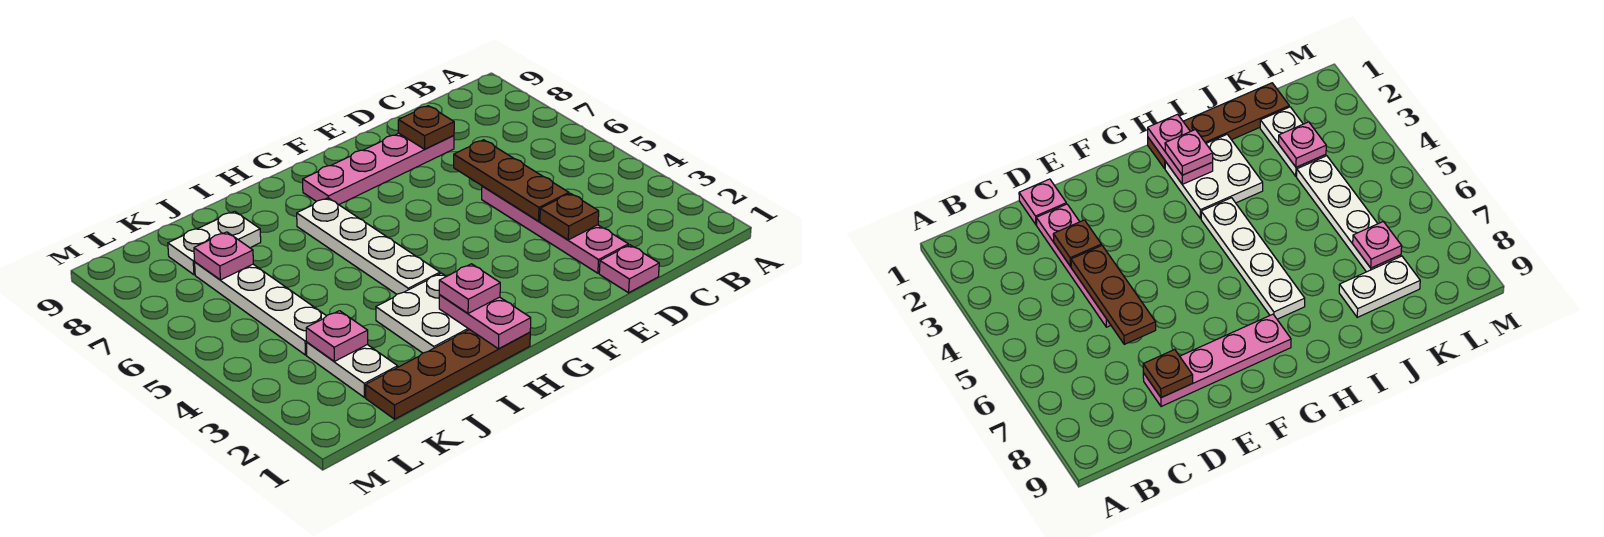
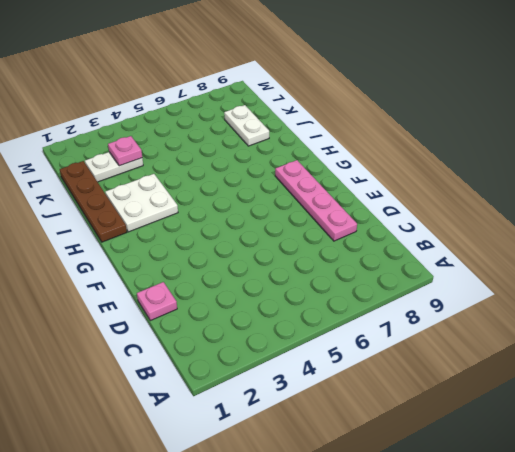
none -> pink 1x4 plate [482,186,628,273]
none -> white 1x4 plate [297,198,440,294]
none -> white 1x4 plate [195,262,326,355]

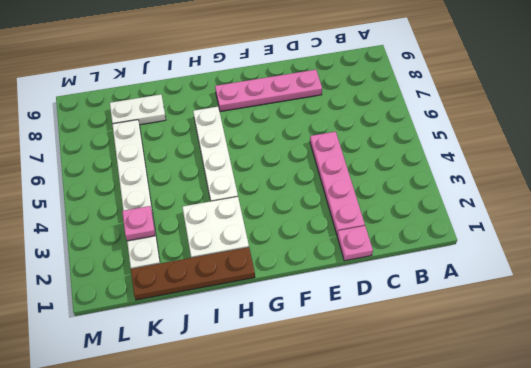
none -> brown 1x1 plate [540,193,599,240]
none -> brown 1x3 plate [454,140,569,221]
none -> brown 1x1 plate [398,106,454,149]

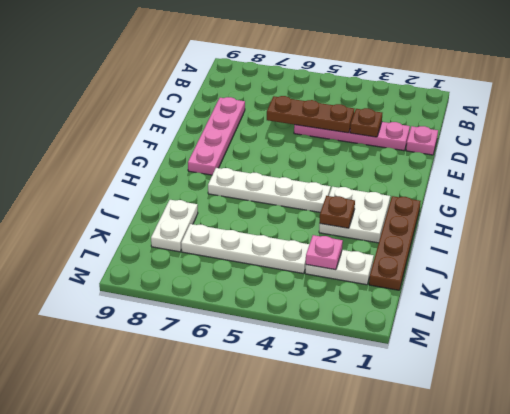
brown 1x1 plate [320,196,355,228] -> brown 1x1 plate moved to [398,106,454,149]
none -> pink 1x2 plate [439,295,531,349]
none -> pink 1x1 plate [194,232,253,280]
none -> pink 1x1 plate [439,264,500,313]

